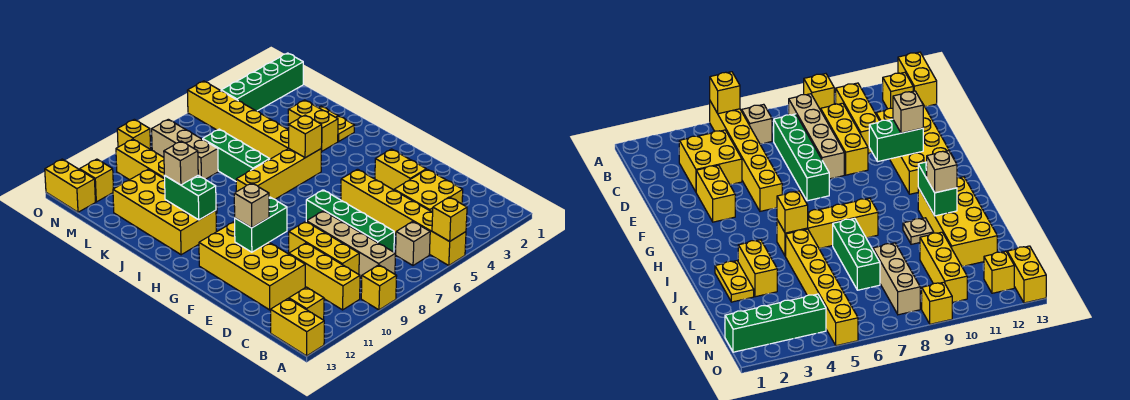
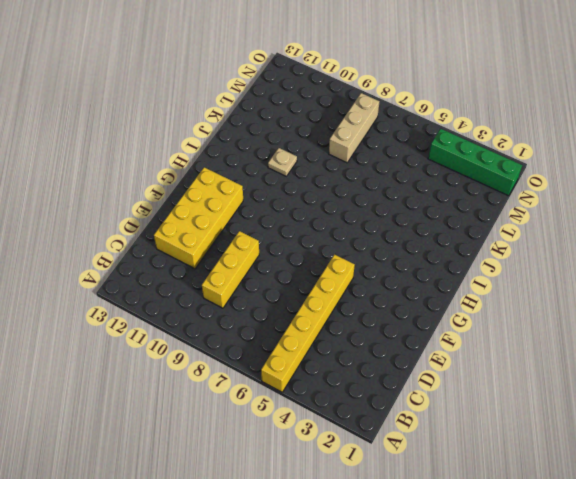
none -> yellow 1x1 brick [361,265,397,310]
none -> yellow 1x2 brick [271,299,324,356]
none -> tan 1x1 brick [396,221,430,265]
none -> tan 1x4 brick [306,211,395,278]

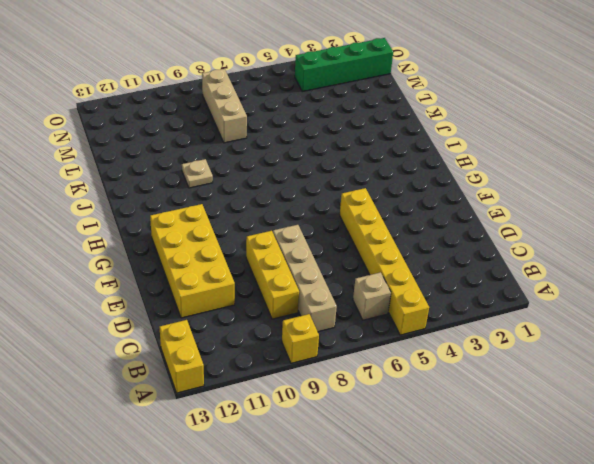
none -> yellow 1x3 brick [289,243,360,310]
none -> yellow 1x1 brick [289,287,324,320]
none -> yellow 2x2 brick [394,169,463,212]
none -> green 1x4 brick [306,190,394,252]

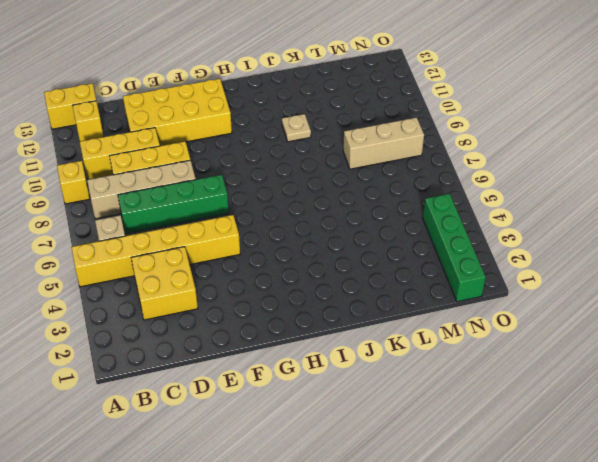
none -> yellow 1x2 brick [375,149,426,190]
none -> yellow 1x4 brick [236,149,321,199]
none -> yellow 2x4 brick [113,169,216,255]
none -> yellow 1x2 plate [318,106,355,142]

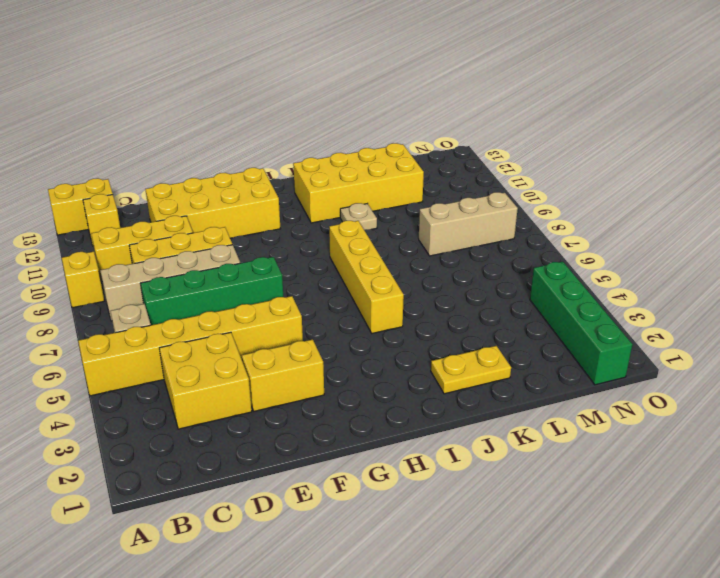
none -> yellow 1x2 brick [288,100,338,151]
none -> yellow 1x6 brick [187,81,289,159]
none -> green 1x3 brick [203,129,270,181]
none -> yellow 1x3 brick [116,139,165,180]

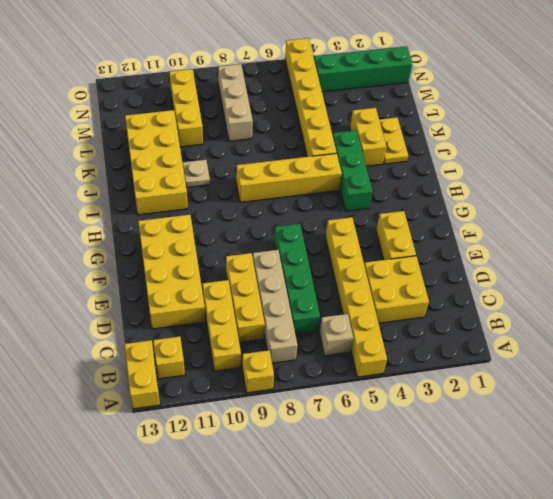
green 1x3 brick [333,130,372,211] -> green 1x3 brick moved to [203,129,270,181]
none -> yellow 1x1 brick [80,159,114,202]
none -> yellow 1x2 brick [45,159,95,212]
none -> yellow 1x1 brick [117,119,151,149]
none -> yellow 1x1 brick [432,197,467,241]

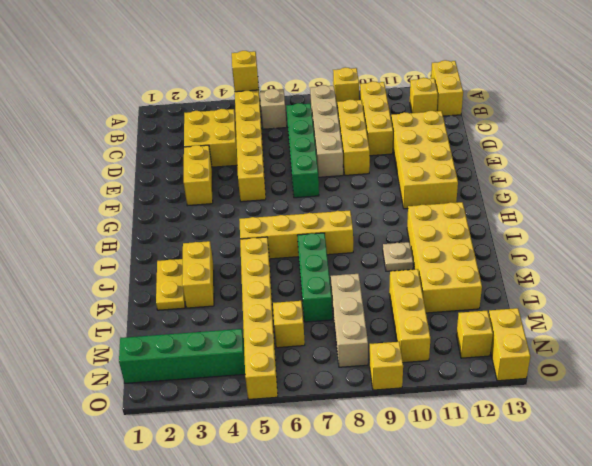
yellow 1x1 brick [273,301,305,348] -> yellow 1x1 brick moved to [288,115,322,158]
none -> green 1x2 brick [235,197,287,252]
none -> green 1x2 brick [164,175,216,220]
none -> tan 1x1 brick [234,183,269,228]
none -> tan 1x1 brick [164,141,198,185]

